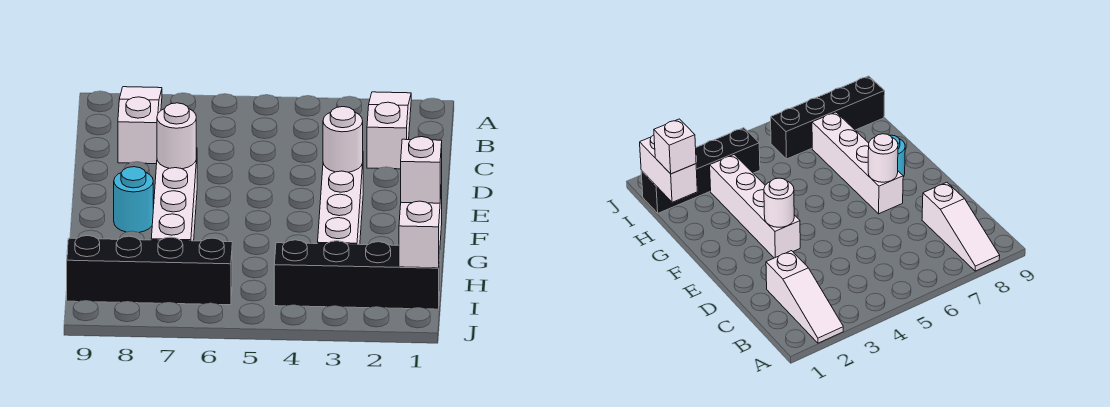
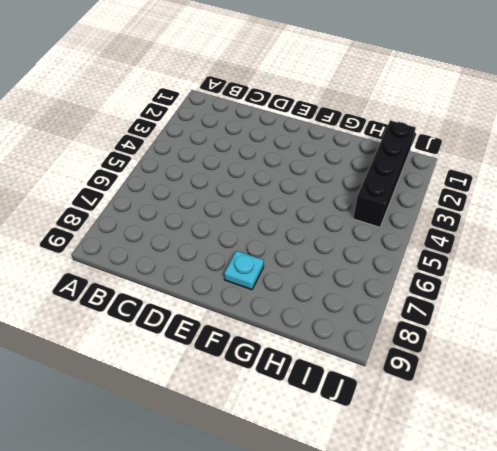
cyan 1x1 plate [224,251,264,290] -> cyan 1x1 round brick [114,167,153,232]
none -> white 1x3 slope [367,92,411,169]
none -> white 1x3 slope [118,87,162,164]

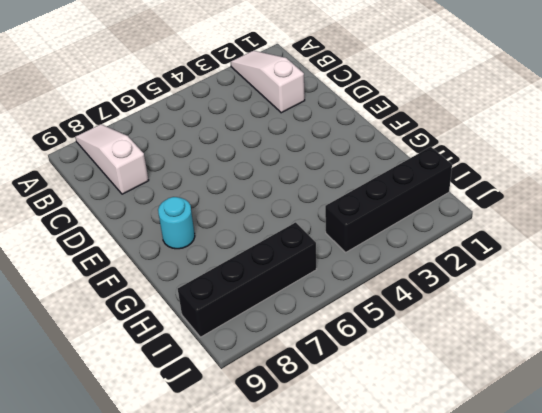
none -> white 1x4 brick [318,163,363,244]
none -> white 1x4 brick [151,148,197,241]

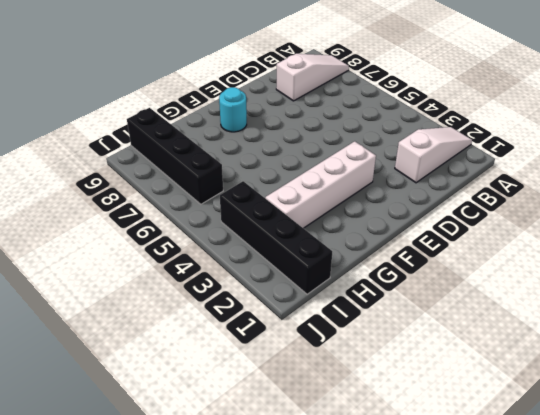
none -> white 1x4 brick [151,148,197,241]
none -> white 1x1 round brick [323,107,363,172]

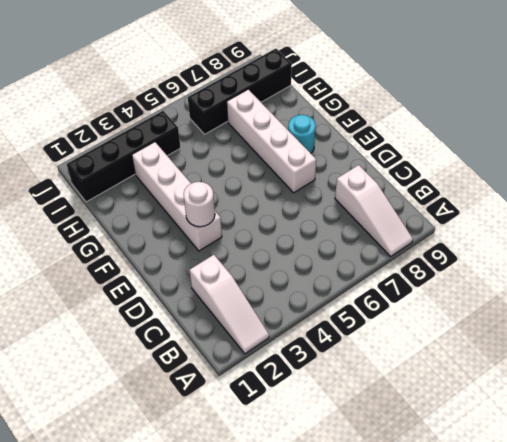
none -> white 1x1 round brick [157,103,196,169]
none -> white 1x2 brick [399,185,442,268]

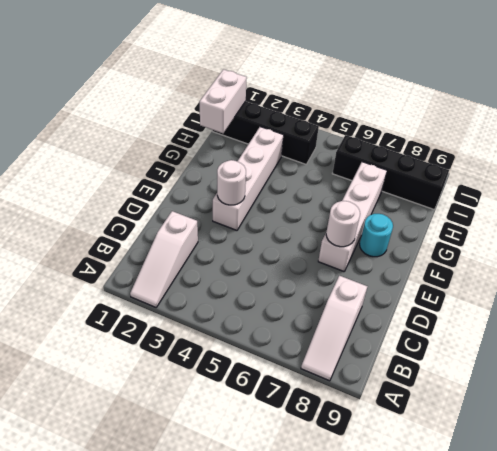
none -> white 1x1 brick [401,137,442,203]

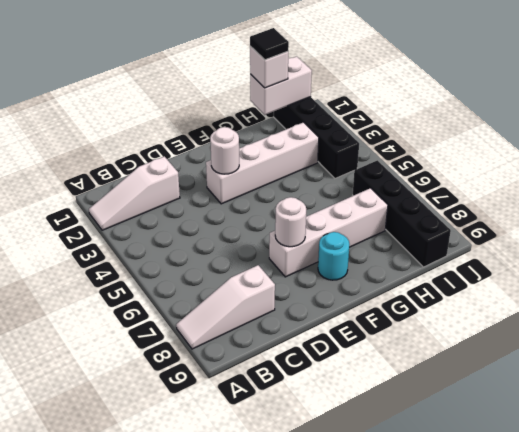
black 1x1 tile [250,28,289,60] -> none

